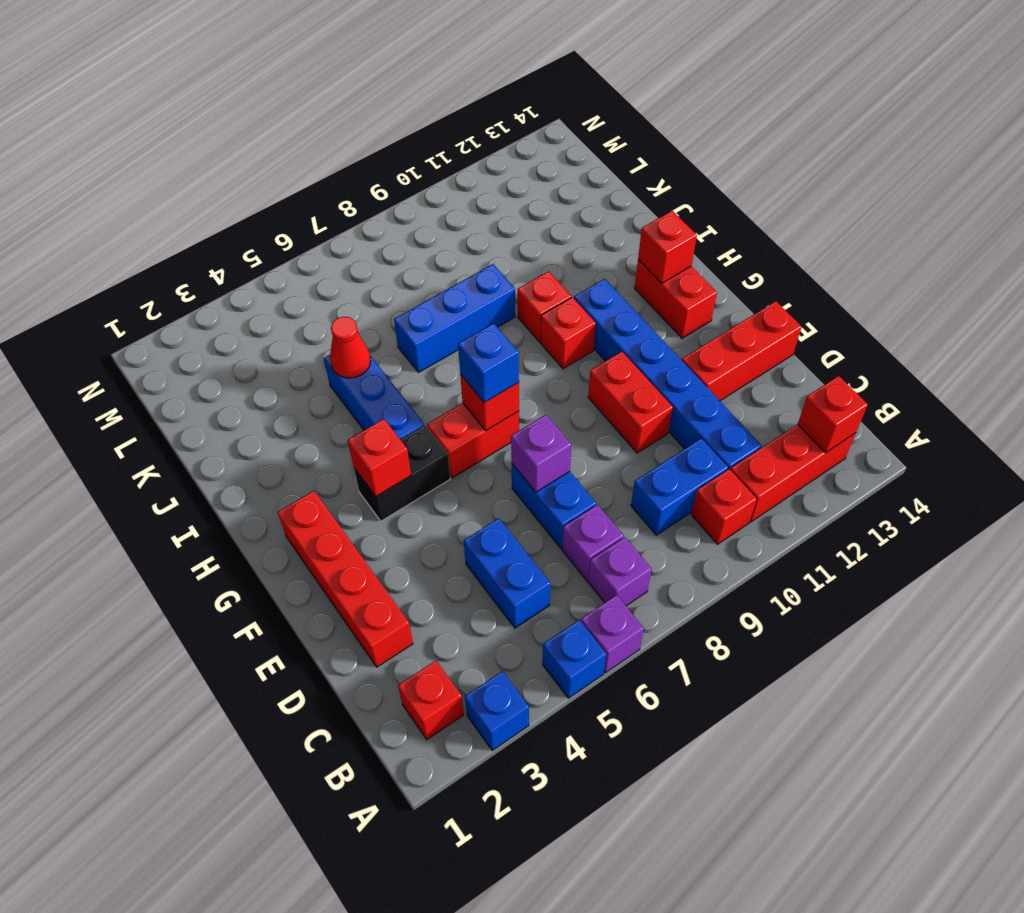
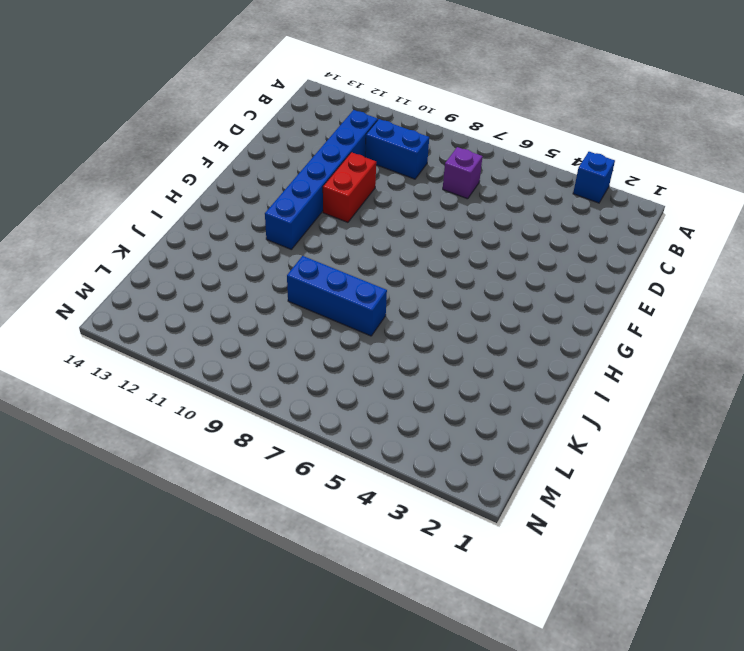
none -> blue 1x1 brick [543,620,606,698]
none -> purple 1x1 brick [581,595,644,673]
none -> red 1x1 brick [398,661,464,739]

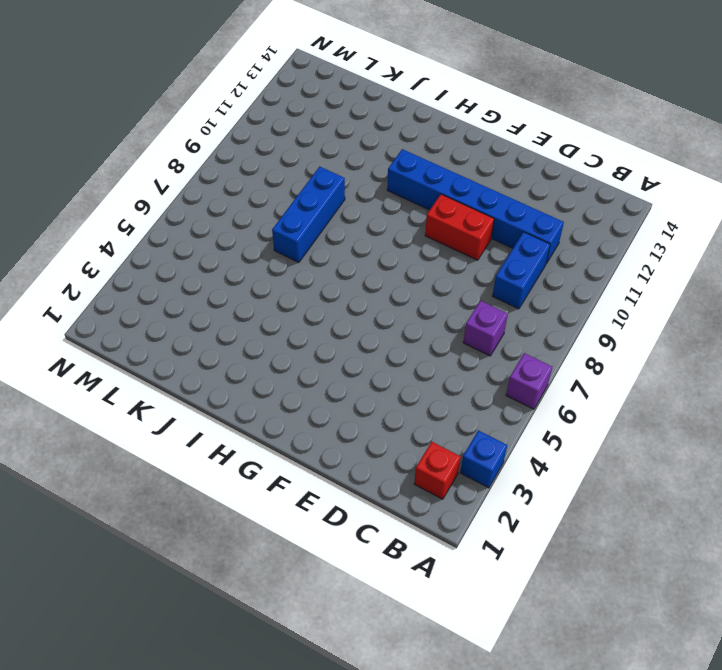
none -> blue 1x1 brick [543,620,606,698]
none -> purple 1x1 brick [588,537,652,606]
none -> red 1x1 brick [691,469,757,544]

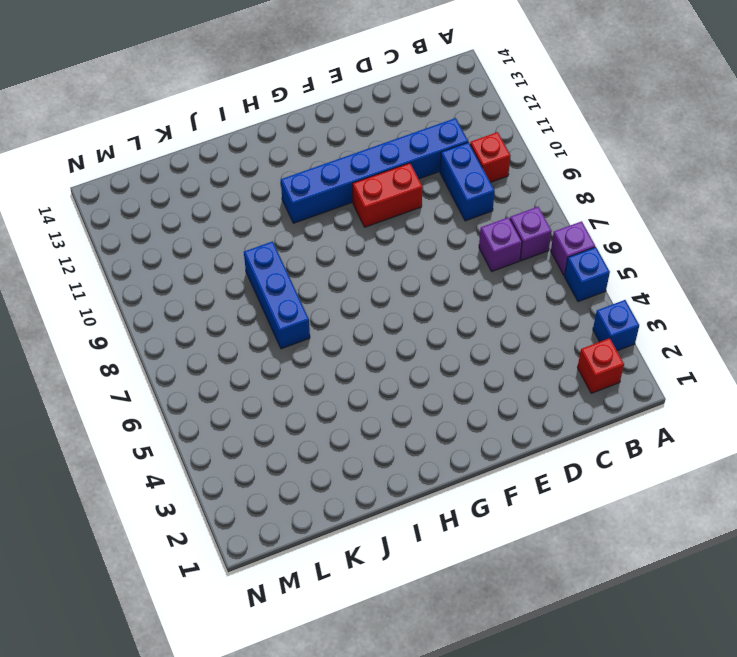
none -> red 1x3 brick [731,424,856,522]
none -> blue 1x2 brick [464,518,550,628]
none -> red 1x4 brick [278,491,413,667]

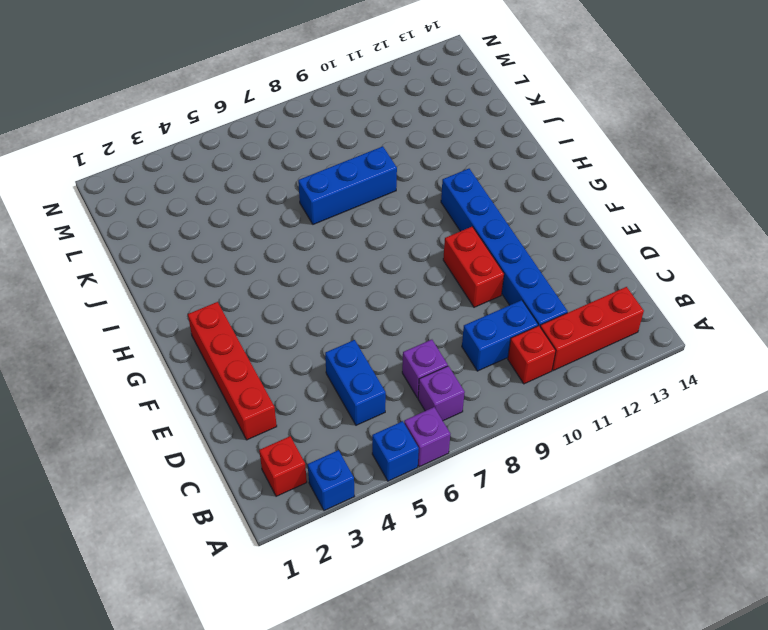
none -> blue 1x2 brick [512,464,596,548]
none -> red 1x3 brick [682,301,802,401]
none -> black 1x2 brick [354,425,450,521]

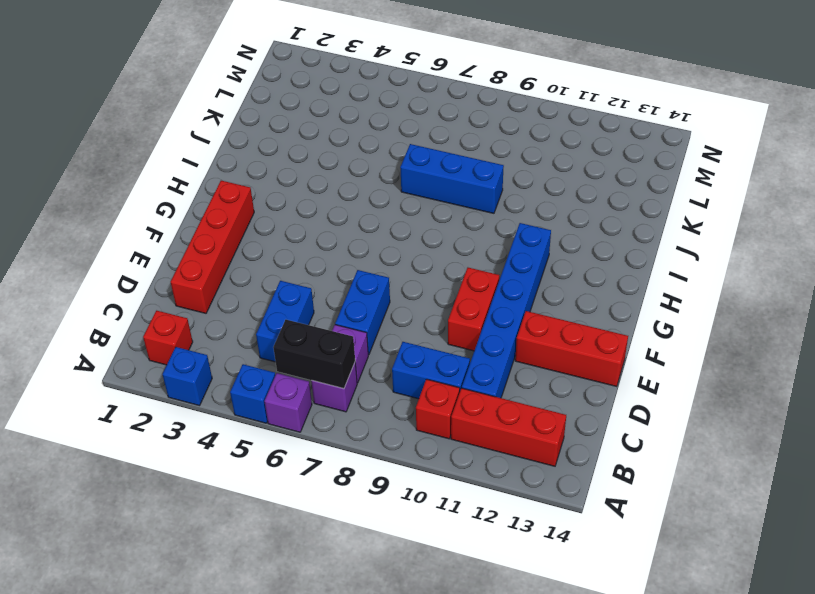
black 1x2 brick [273,320,355,389] -> black 1x2 brick moved to [354,425,450,521]
none -> red 1x2 brick [427,403,519,478]
none -> red 1x2 brick [635,260,717,338]
none -> blue 1x3 brick [324,355,424,440]

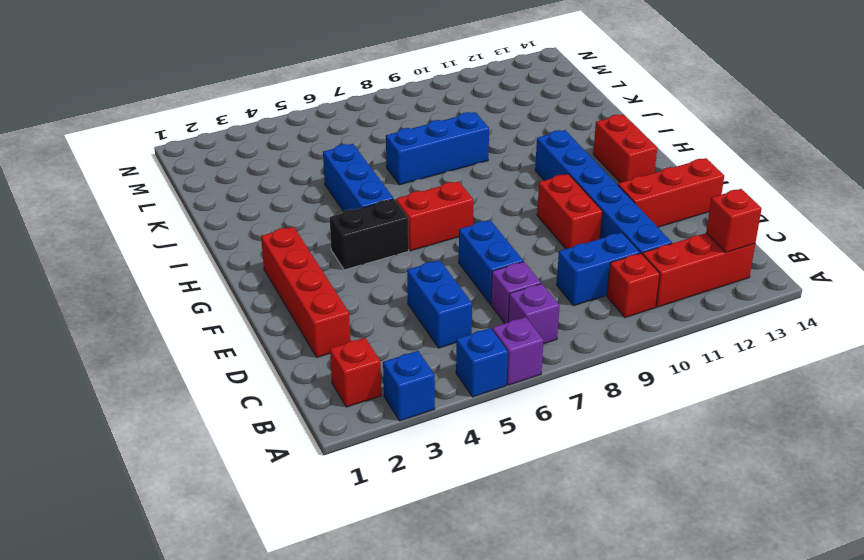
none -> red 1x1 brick [541,297,596,369]
none -> red 1x1 brick [518,271,571,342]
none -> purple 1x1 brick [511,415,571,492]

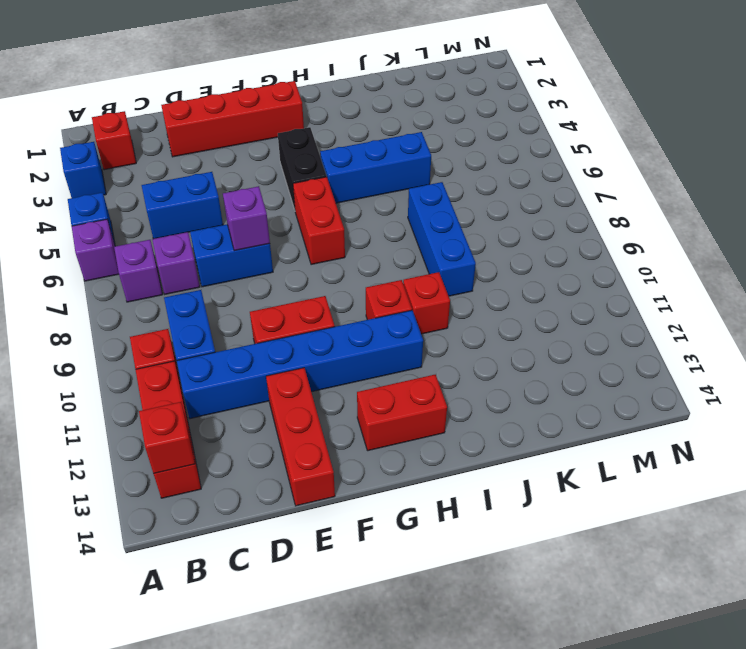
none -> red 1x1 brick [348,419,411,496]
none -> red 1x1 brick [460,375,519,431]
none -> red 1x1 brick [638,211,697,283]

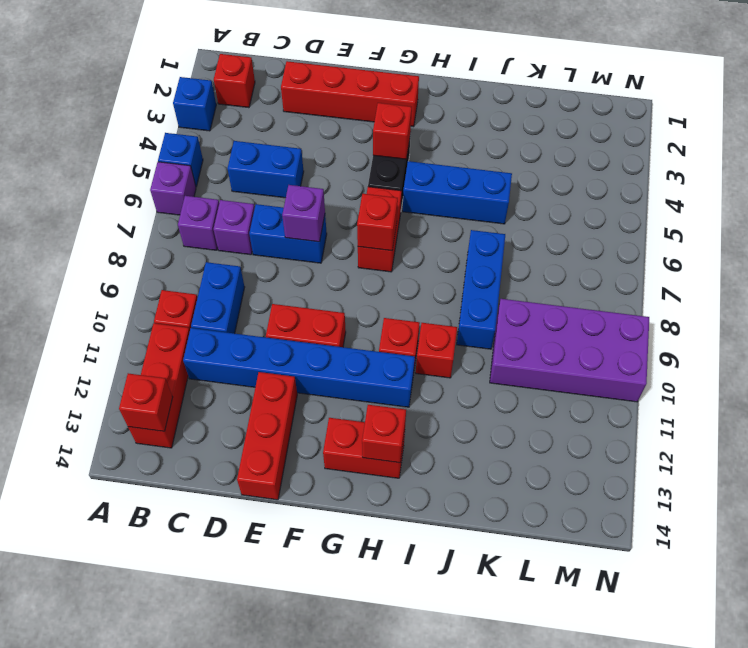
purple 2x4 brick [490,299,649,402] -> none
none -> red 1x1 cone [330,317,371,378]
none -> blue 1x1 brick [458,323,519,403]

